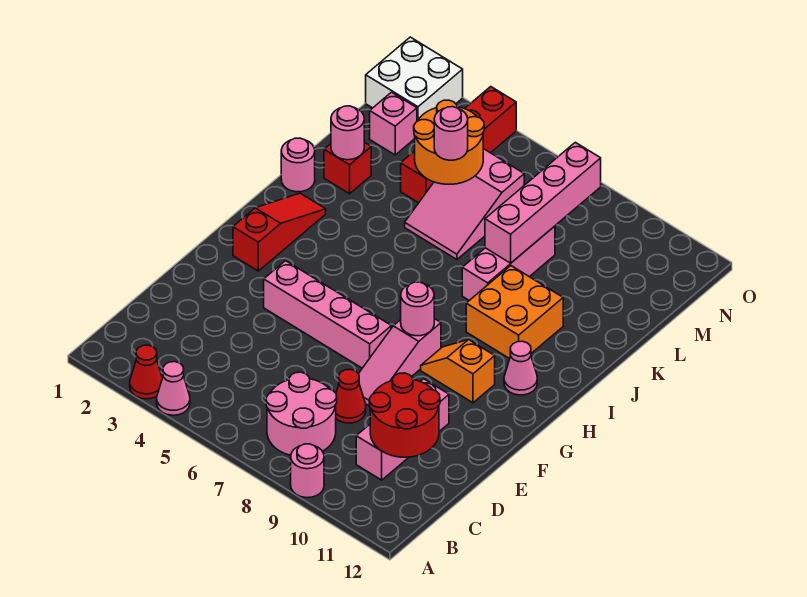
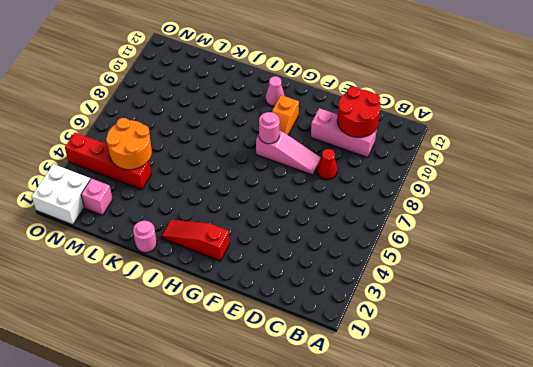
none -> red 1x1 cone [130,345,162,399]
none -> pink 1x1 cone [157,362,190,415]
none -> pink 1x1 round brick [291,444,324,498]

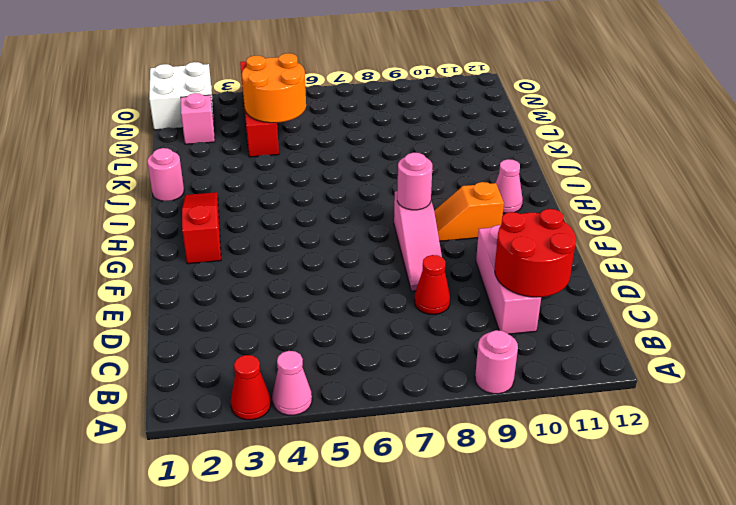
none -> pink 2x2 round brick [266,372,337,455]
none -> pink 1x4 brick [264,261,391,368]
none -> orange 2x2 brick [466,266,563,359]

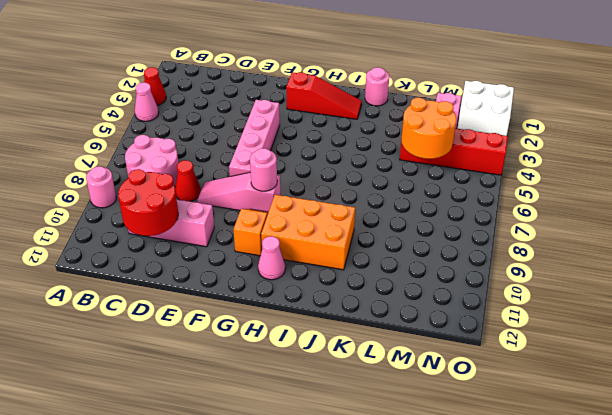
orange 2x3 brick [261,195,355,270] -> orange 2x2 brick [466,266,563,359]
none -> pink 1x3 brick [462,226,555,300]
none -> red 1x1 brick [324,142,371,194]
none -> pink 2x3 slope [405,149,524,259]

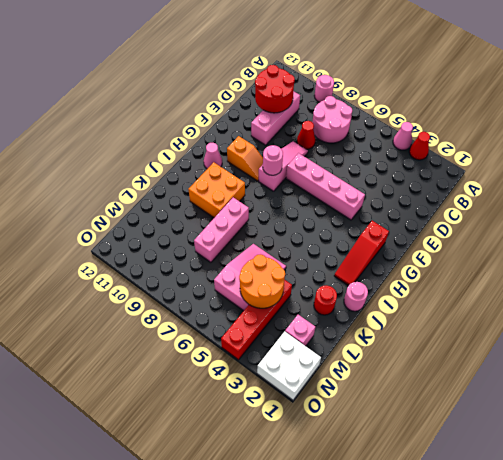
red 1x1 round brick [314,285,337,315] -> red 1x1 brick [324,142,371,194]
none -> pink 1x1 round brick [331,106,364,160]
none -> pink 1x4 brick [485,142,601,263]
none -> pink 1x1 round brick [434,107,468,160]

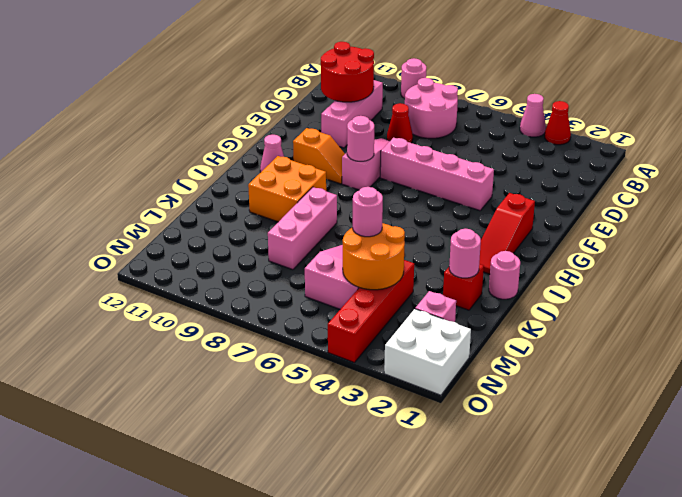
none -> pink 1x4 brick [485,142,601,263]

